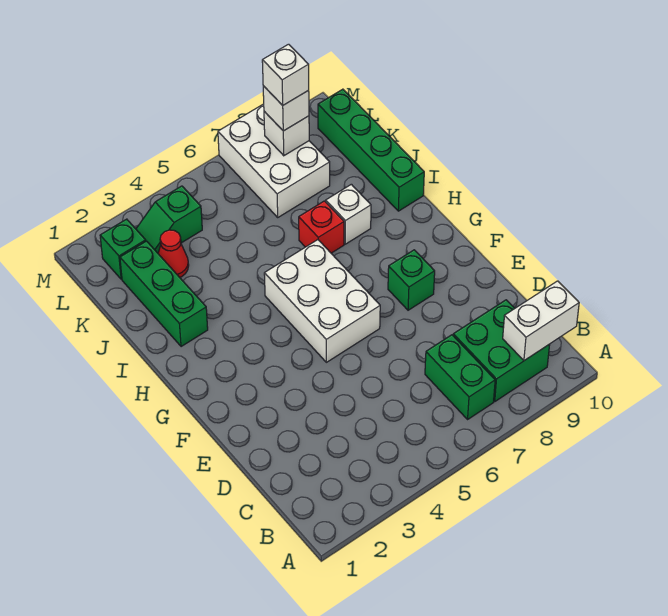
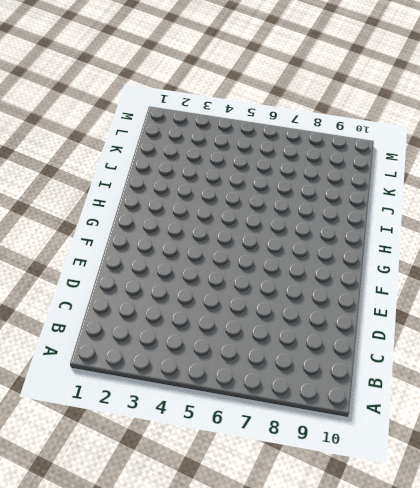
none -> green 1x2 brick [425,335,495,419]
none -> green 2x2 brick [453,300,550,401]
none -> white 2x3 brick [264,240,380,362]

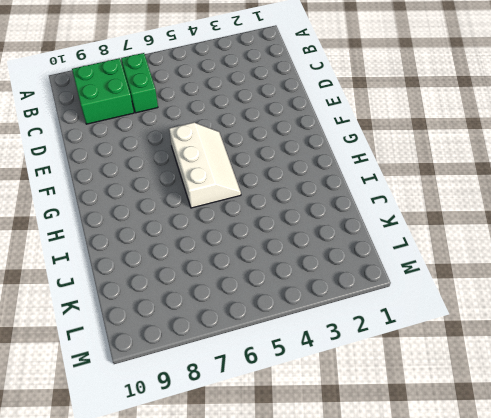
white 2x3 slope [169,122,241,208] -> white 2x3 brick [264,240,380,362]
none -> green 1x1 brick [388,250,435,310]
none -> green 1x3 brick [120,241,208,347]
none -> red 1x1 brick [299,201,344,253]

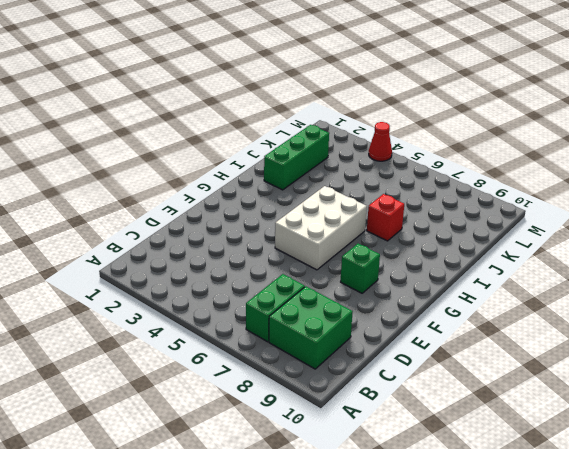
red 1x1 cone [369,122,392,161] -> red 1x1 cone moved to [158,230,189,277]
none -> white 1x1 brick [326,184,371,244]
none -> green 1x4 brick [318,89,424,211]
none -> white 2x3 brick [218,104,330,217]

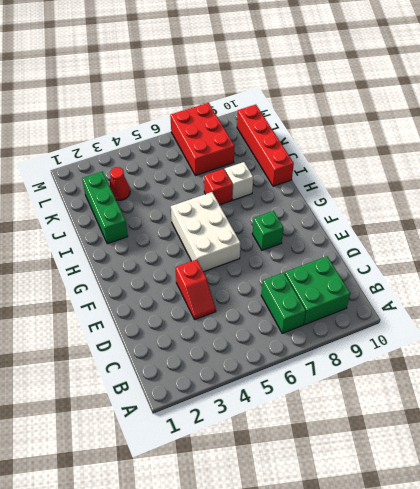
red 1x2 slope [175,260,216,320] -> none
red 1x4 brick [237,105,294,186] -> green 1x4 brick [318,89,424,211]
red 2x3 brick [170,103,235,176] -> white 2x3 brick [218,104,330,217]
none -> green 1x1 brick [100,219,146,279]
none -> green 1x2 slope [136,186,202,253]
none -> white 1x2 brick [503,281,579,361]

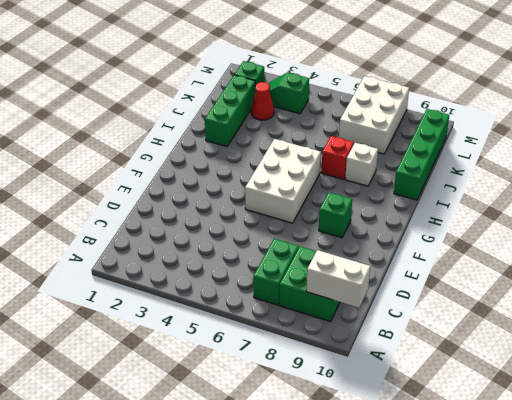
none -> white 1x1 brick [264,111,309,156]
none -> white 1x1 brick [263,86,309,131]
none -> white 1x1 brick [262,44,309,105]

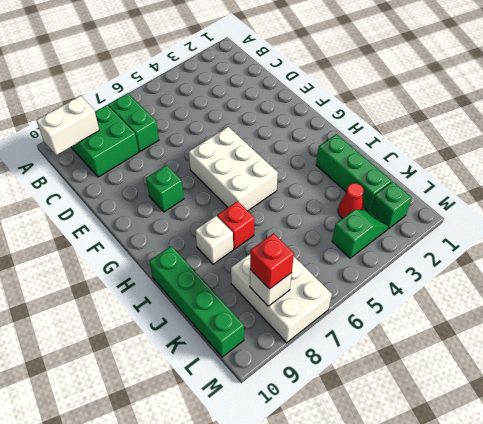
red 1x1 brick [250,233,294,289] -> white 1x1 brick [263,86,309,131]
none -> white 1x1 brick [262,44,309,105]

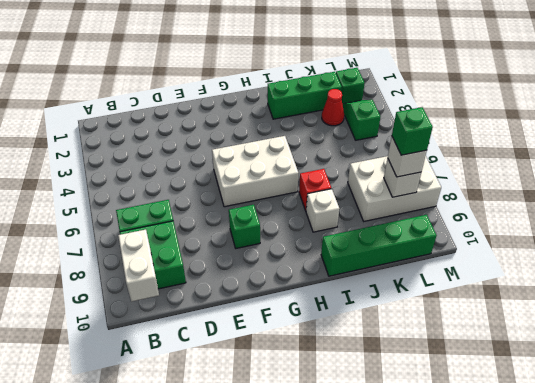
green 1x1 brick [392,107,433,155] -> white 1x1 brick [262,44,309,105]

